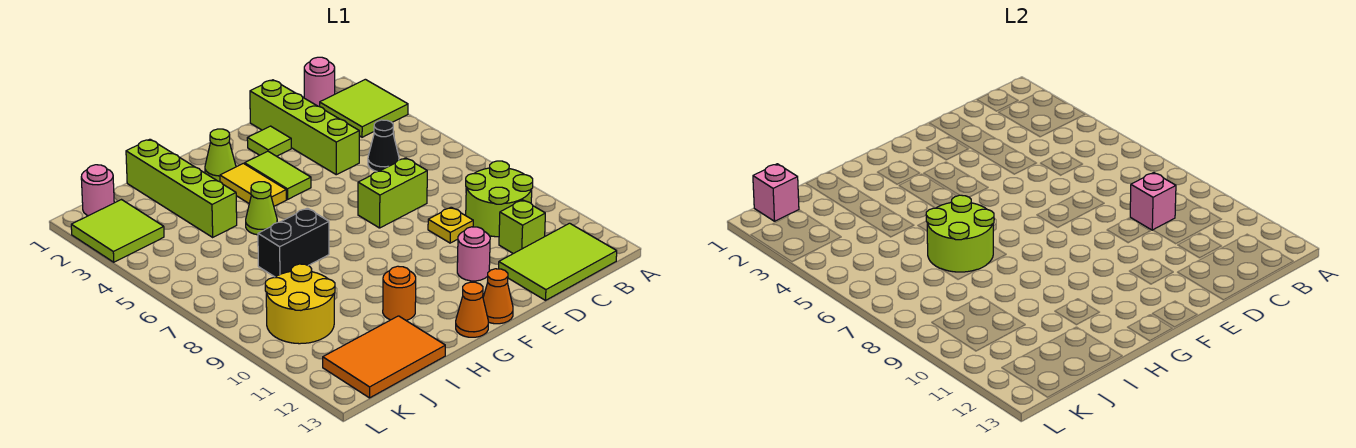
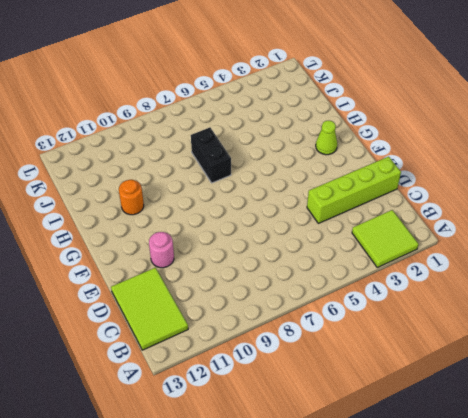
none -> pink 1x1 round brick [304,57,335,107]
none -> lime 2x2 round brick [466,161,533,237]
none -> black 1x1 cone [368,120,399,172]

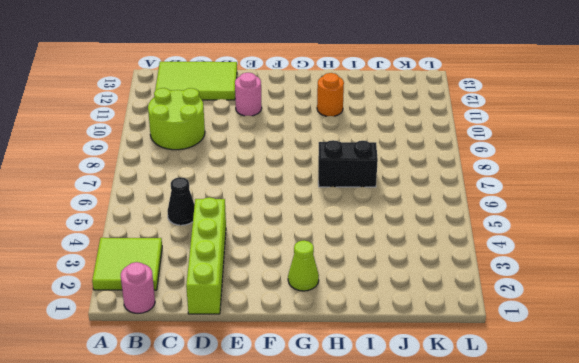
none -> lime 1x1 brick [499,200,545,254]
none -> lime 1x2 brick [358,158,427,228]
none -> yellow 1x1 plate [428,207,473,243]

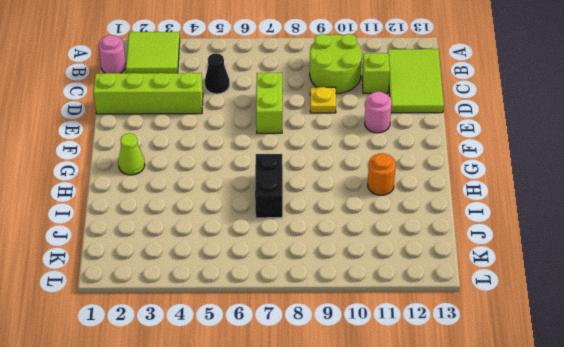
none -> lime 1x1 tile [247,126,291,156]
none -> lime 1x2 tile [245,151,311,199]
none -> orange 1x1 cone [483,269,513,324]

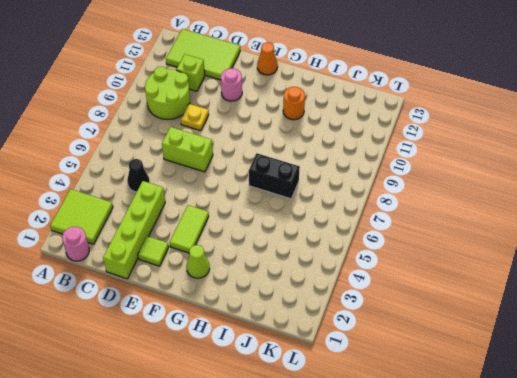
none -> yellow 1x2 tile [220,163,286,206]
none -> orange 1x1 cone [456,282,488,337]
none -> lime 1x1 cone [246,182,277,235]

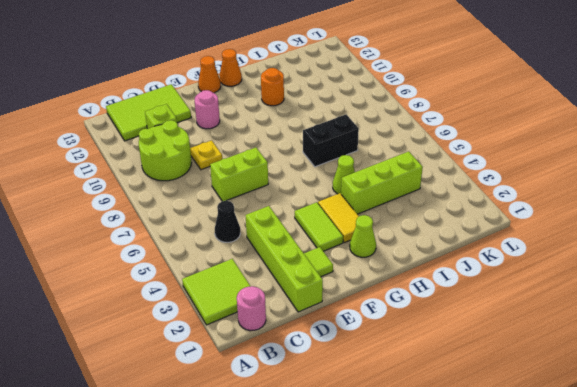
lime 1x3 brick [341,152,423,214] -> lime 1x4 brick [126,139,237,237]
none -> orange 2x3 tile [323,316,445,398]
none -> yellow 2x2 round brick [265,264,335,344]
none -> pink 1x1 round brick [81,165,114,216]

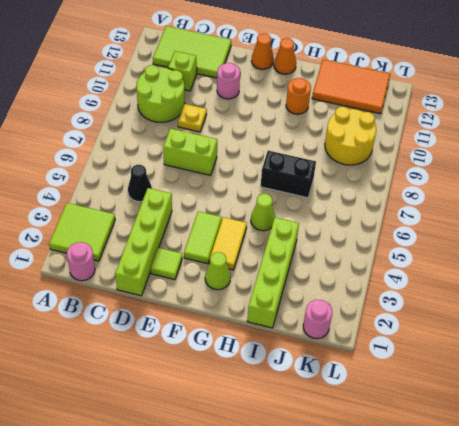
none -> lime 2x2 tile [71,200,164,262]
none -> pink 1x1 brick [1130,173,1176,230]
none -> lime 2x2 round brick [926,195,994,272]

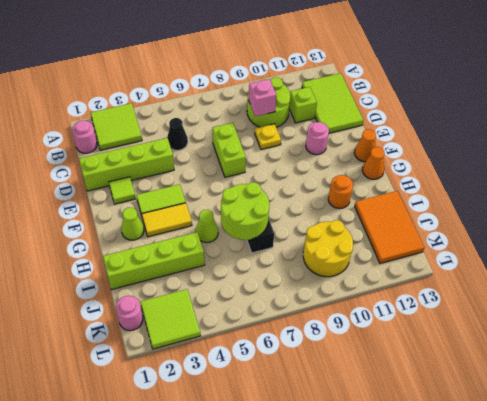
none -> pink 1x1 brick [753,164,799,221]

